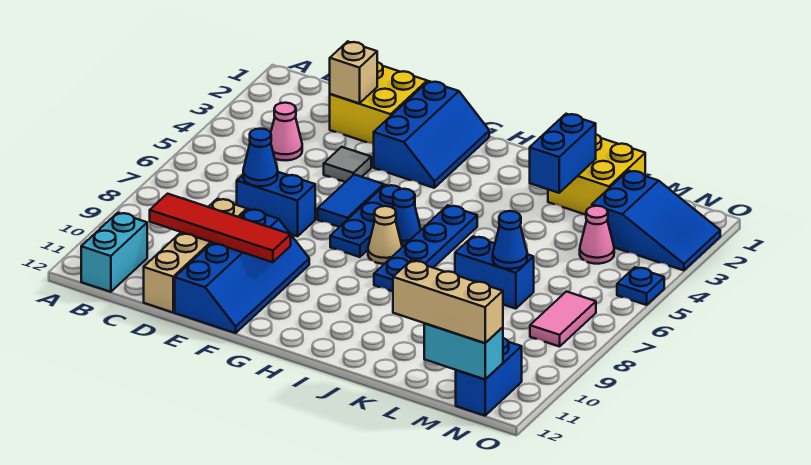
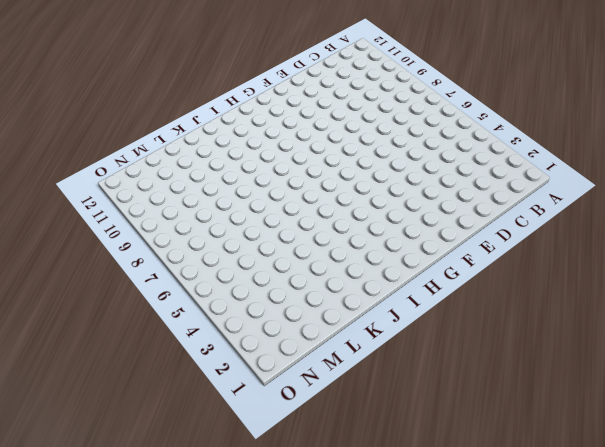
none -> cyan 1x2 brick [81,213,147,292]
none -> pink 1x1 cone [271,103,302,161]
none -> yellow 2x2 brick [330,62,427,144]

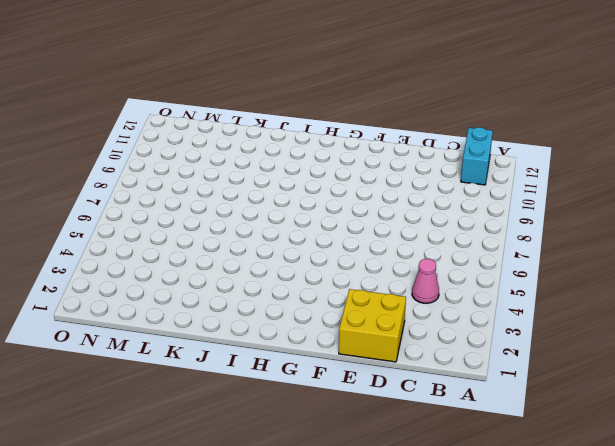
none -> blue 1x2 brick [237,172,315,236]
none -> tan 1x4 brick [144,199,247,312]
none -> grey 1x1 tile [324,147,371,182]

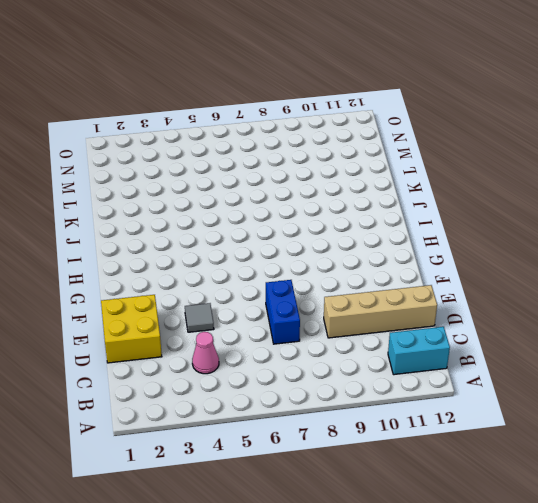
none -> blue 2x4 slope [175,209,309,333]
none -> blue 2x3 slope [374,81,489,188]
none -> blue 1x2 tile [318,174,384,227]

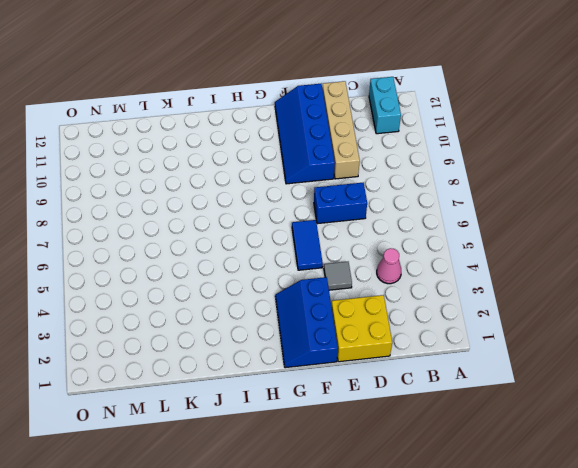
none -> blue 1x3 plate [330,185,415,257]
none -> blue 1x1 cone [392,189,421,247]
none -> tan 1x1 cone [368,206,402,264]

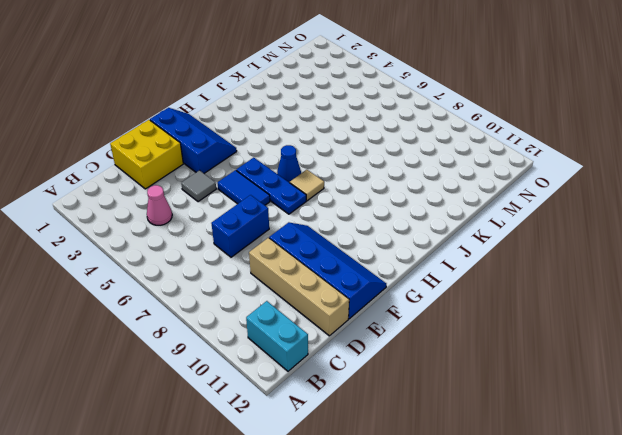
tan 1x1 tile [290,170,324,201] -> tan 1x1 cone [368,206,402,264]
none -> blue 1x4 plate [374,205,477,291]
none -> yellow 2x2 brick [548,134,645,215]
none -> blue 1x2 brick [455,237,534,309]

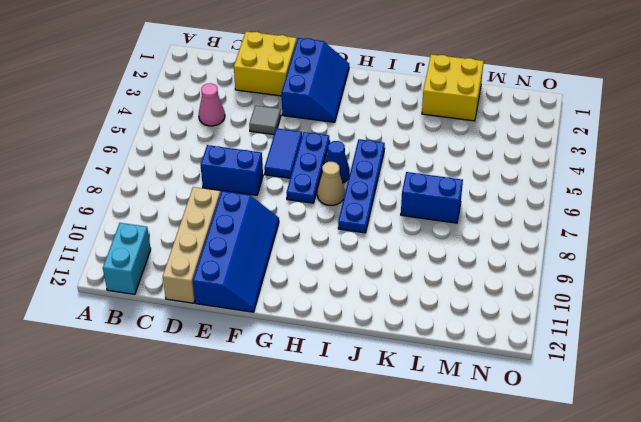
none -> blue 2x3 slope [592,171,720,270]
none -> pink 1x1 cone [580,206,614,264]
none -> pink 1x2 tile [530,292,596,347]

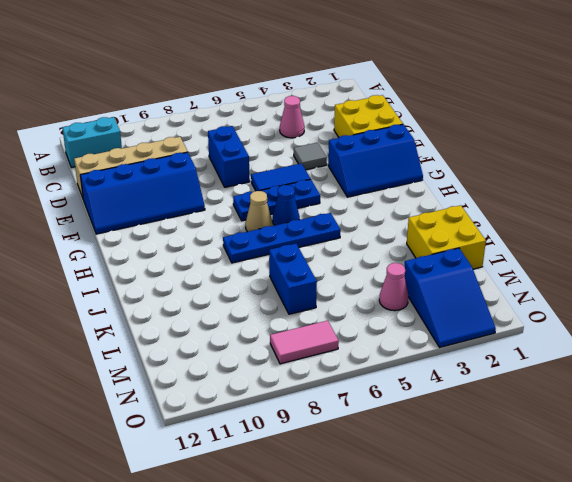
none -> blue 1x2 brick [456,338,522,416]
none -> blue 1x1 plate [617,267,664,305]
none -> red 1x4 tile [150,194,291,262]

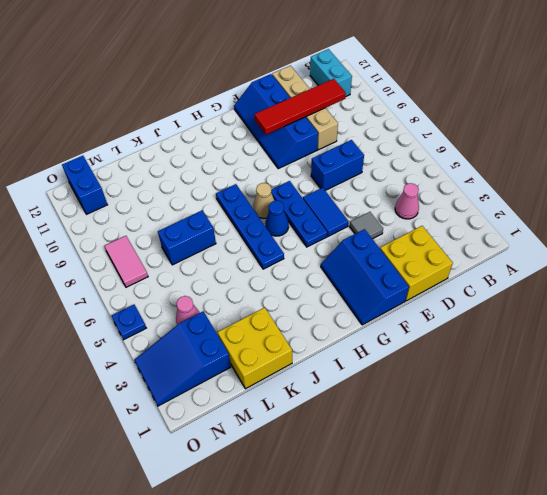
none -> tan 1x1 brick [330,41,377,103]
none -> blue 1x1 cone [243,129,278,186]
none -> blue 1x2 brick [530,114,596,193]

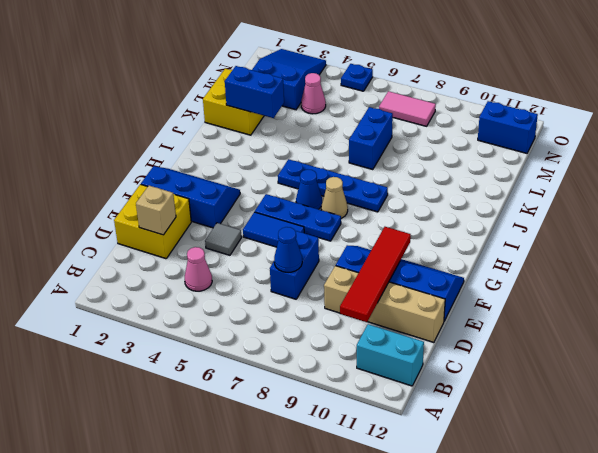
none -> blue 1x1 cone [493,211,527,269]
none -> cyan 1x2 brick [424,323,503,379]
none -> tan 1x3 brick [393,261,503,343]

